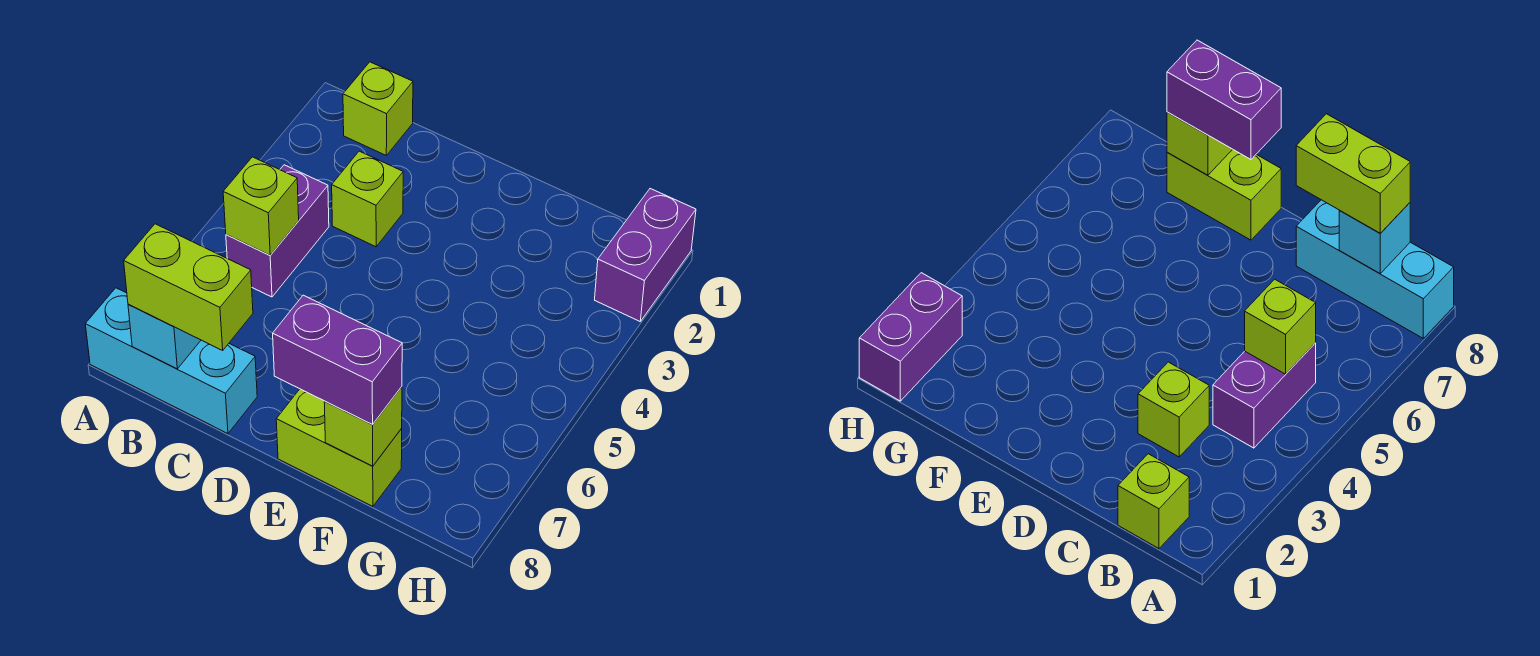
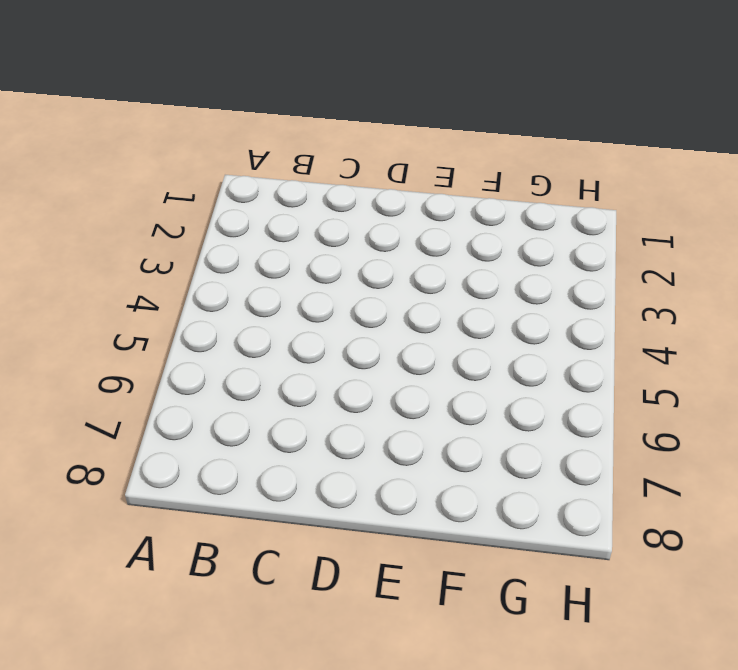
none -> cyan 1x3 brick [85,288,257,434]
none -> lime 1x1 brick [343,62,413,155]

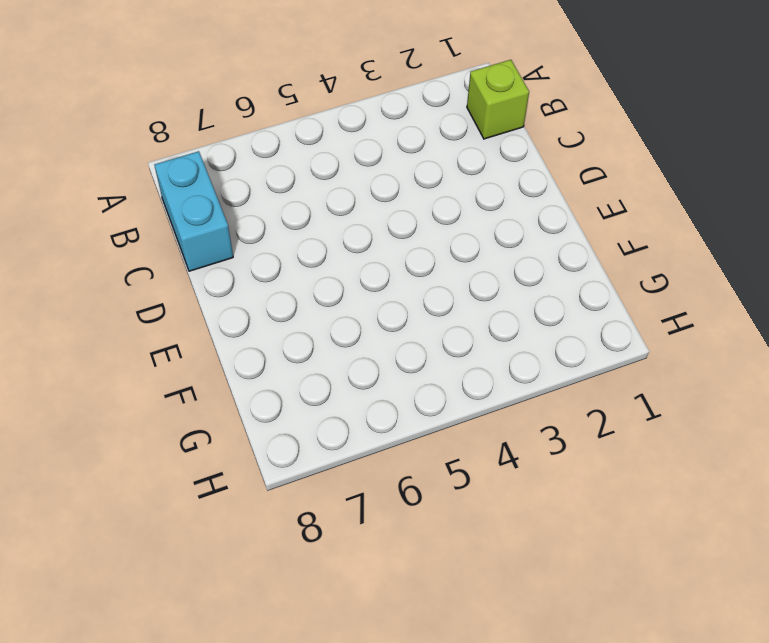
cyan 1x2 brick [154,151,233,271] -> cyan 1x3 brick [85,288,257,434]
none -> purple 1x2 brick [226,165,329,297]
none -> lime 1x1 brick [332,151,403,247]

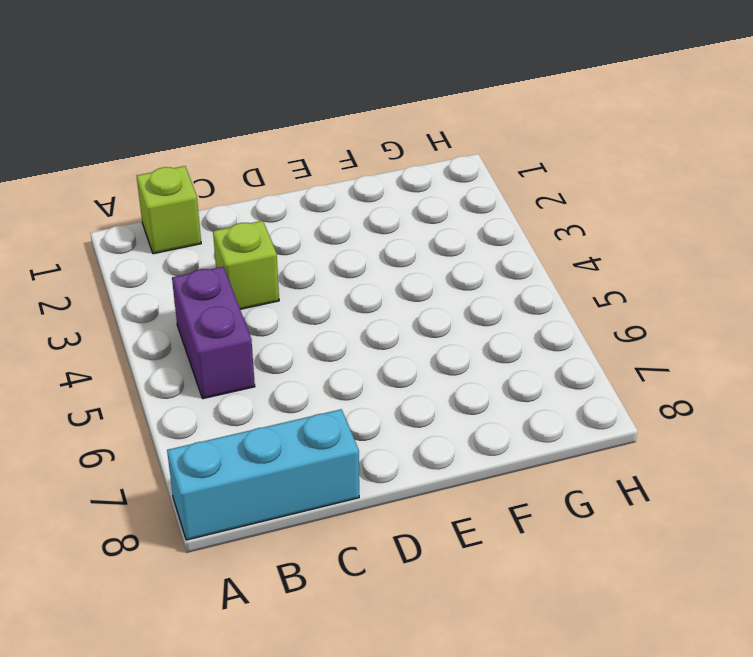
none -> lime 1x2 brick [276,389,402,506]
none -> purple 1x2 brick [595,189,696,321]

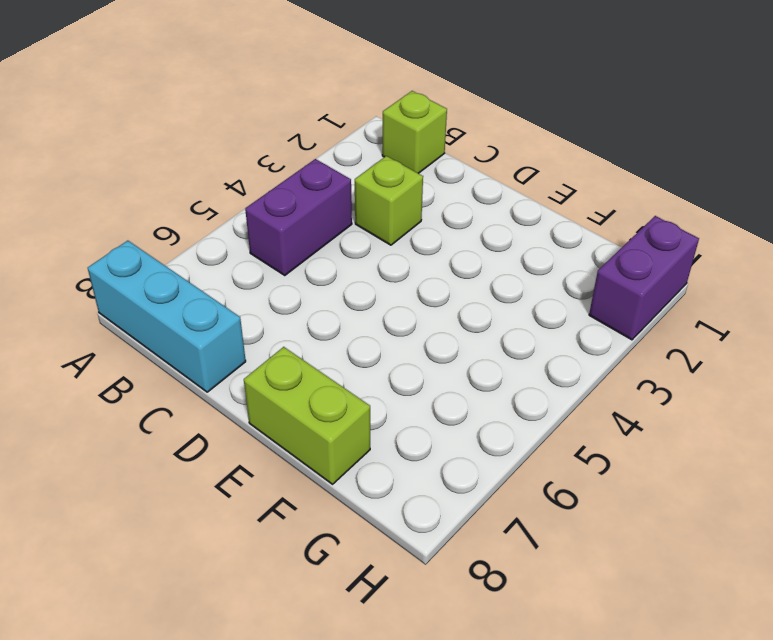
none -> lime 1x1 brick [223,157,299,255]
none -> cyan 1x1 brick [128,304,201,369]

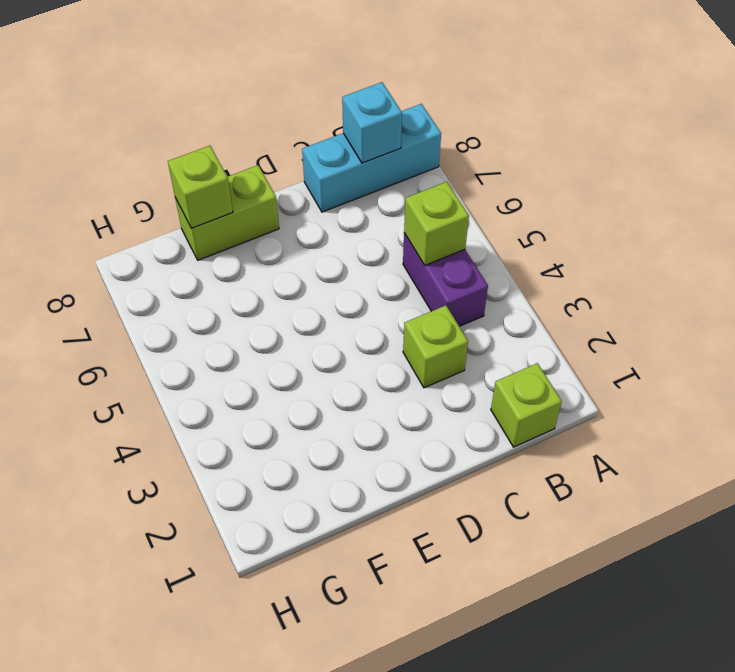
none -> purple 1x2 brick [595,189,696,321]
none -> lime 1x2 brick [124,224,253,350]

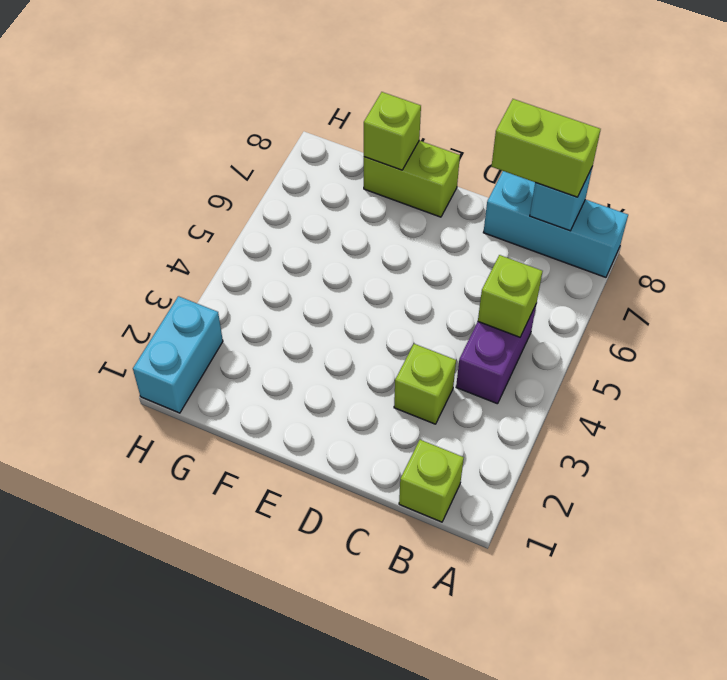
cyan 1x2 brick [133,296,223,413] -> purple 1x2 brick [595,189,696,321]
none -> purple 1x2 brick [273,295,402,424]

